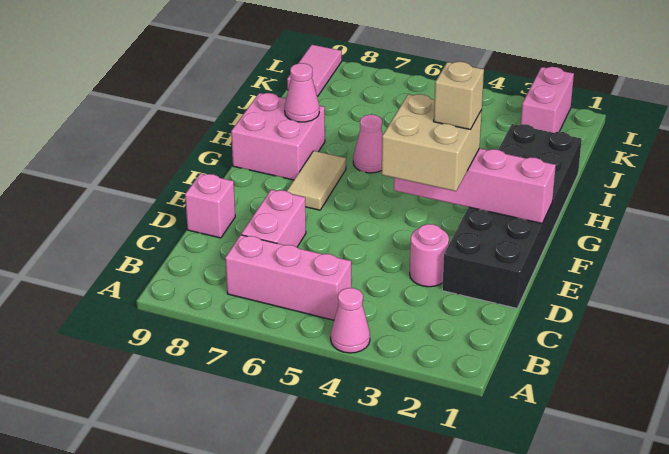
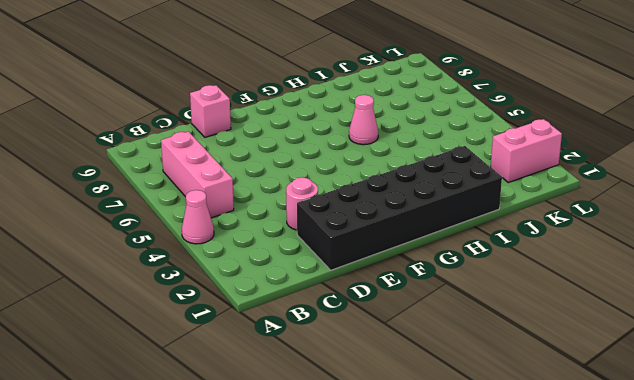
none -> pink 1x2 brick [241,190,306,247]
none -> tan 1x2 tile [287,151,346,210]
none -> pink 2x2 brick [231,93,325,180]

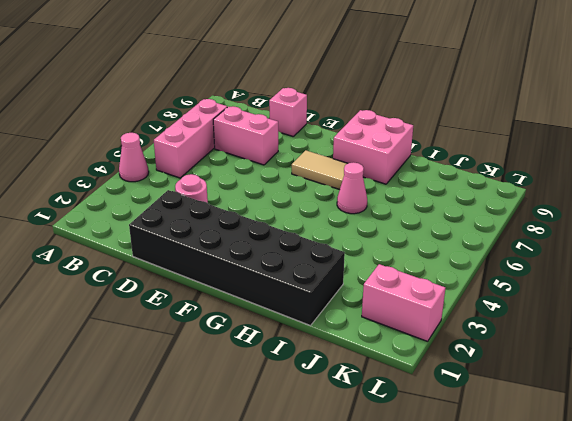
none -> pink 1x2 tile [287,45,342,96]
none -> pink 1x4 brick [394,148,556,223]
none -> pink 1x1 cone [285,63,319,122]

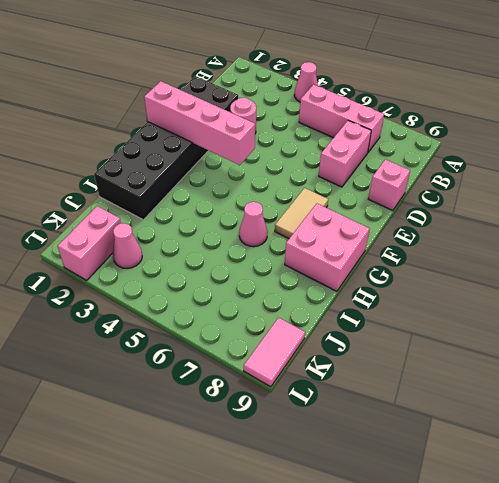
pink 1x1 cone [113,223,142,269] -> pink 1x1 cone moved to [285,63,319,122]
none -> tan 2x2 brick [382,94,482,191]
none -> tan 1x1 brick [434,62,484,129]

